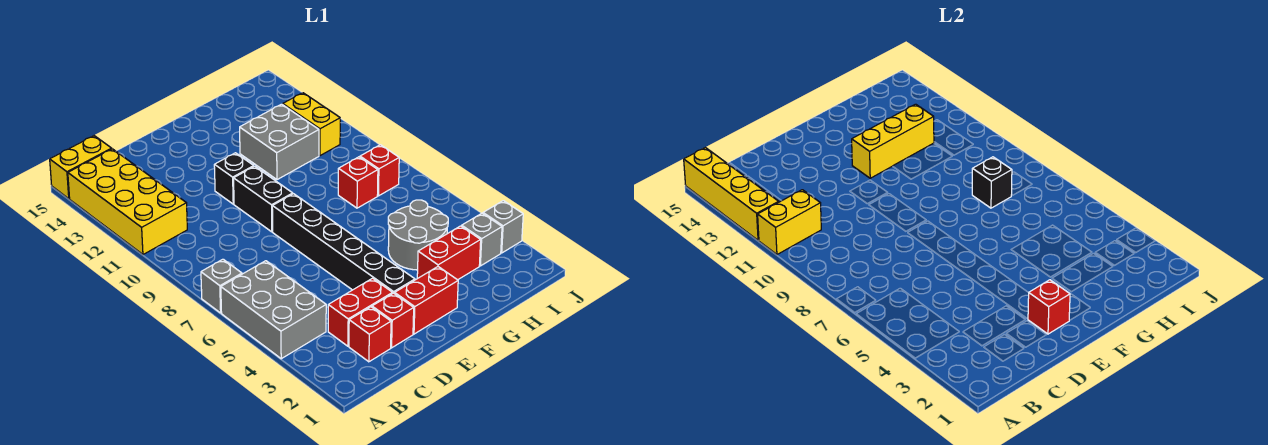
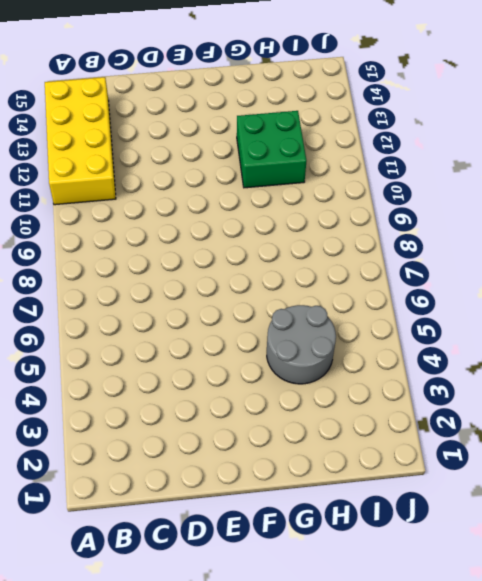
green 2x2 brick [237,111,306,188] -> grey 2x2 brick [240,104,319,180]
none -> grey 2x3 brick [221,261,326,359]
none -> grey 1x1 brick [201,259,242,313]
none -> yellow 1x2 brick [50,136,112,199]

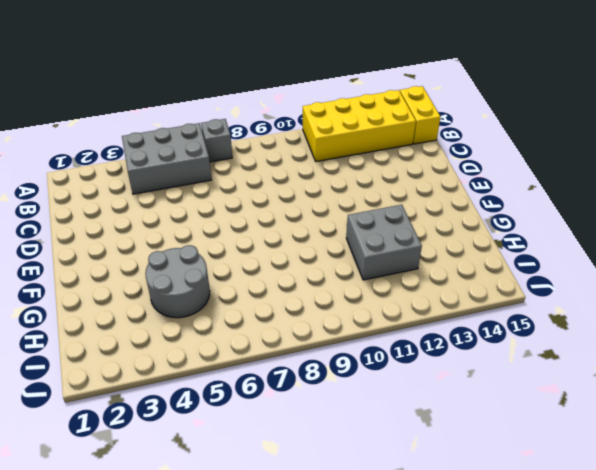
none -> red 1x1 brick [349,307,391,362]
none -> red 1x2 brick [328,278,393,346]
none -> red 1x1 brick [372,293,414,348]

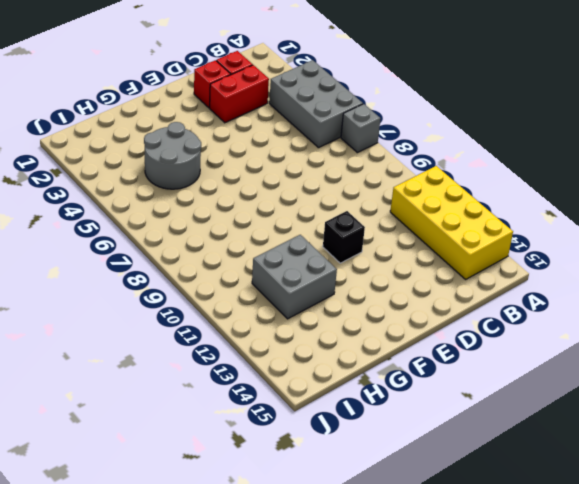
none -> yellow 1x2 brick [50,136,112,199]
none -> red 1x2 brick [395,267,458,334]
none -> black 1x6 brick [272,194,415,294]

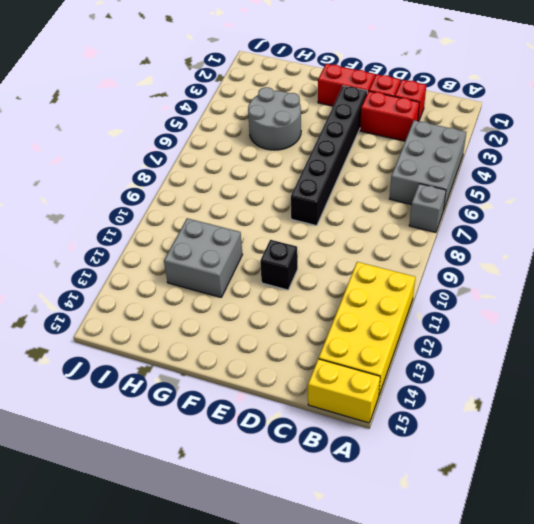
none -> black 1x2 brick [234,166,293,232]
none -> red 1x2 brick [417,226,481,280]
none -> red 1x1 brick [338,157,378,208]

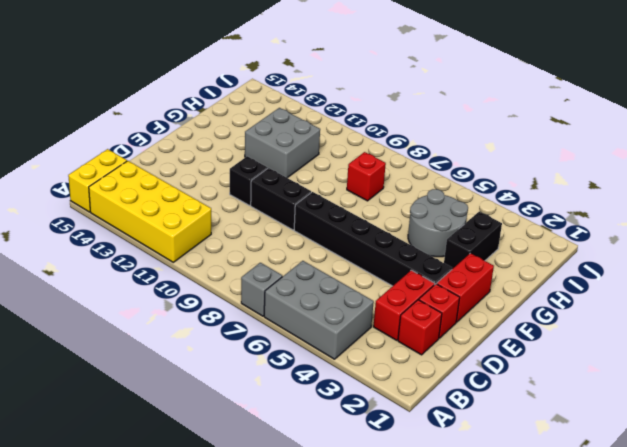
black 1x2 brick [444,211,502,269] -> red 1x2 brick [417,226,481,280]
none -> grey 1x1 brick [462,213,502,266]
none -> red 1x1 brick [360,145,399,196]
none -> yellow 1x2 brick [283,93,340,156]

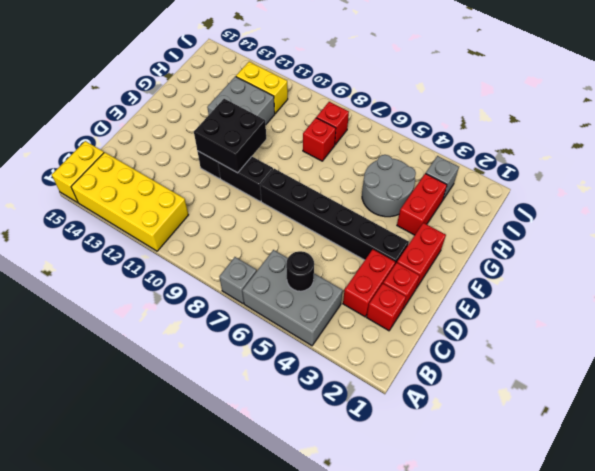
black 1x1 round brick [286,251,314,291] -> none
black 2x2 brick [194,99,266,173] -> none
none -> grey 1x1 brick [483,201,523,253]
none -> yellow 1x2 brick [758,190,821,254]
none -> yellow 1x4 brick [684,148,779,240]

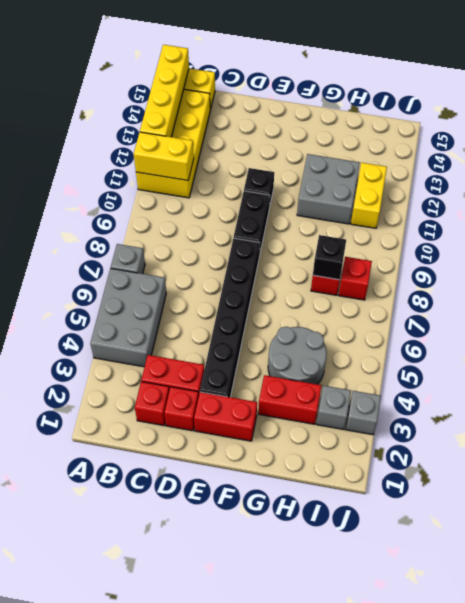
none -> red 1x1 brick [1028,280,1070,334]
none -> yellow 1x3 brick [852,104,934,178]

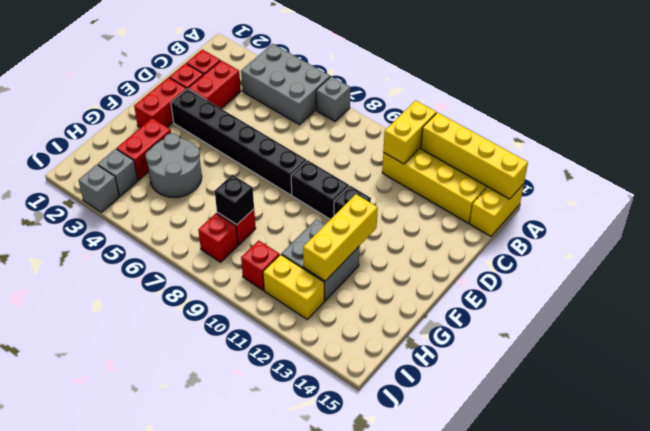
red 1x1 brick [241,240,280,290] -> red 1x1 brick moved to [1028,280,1070,334]

